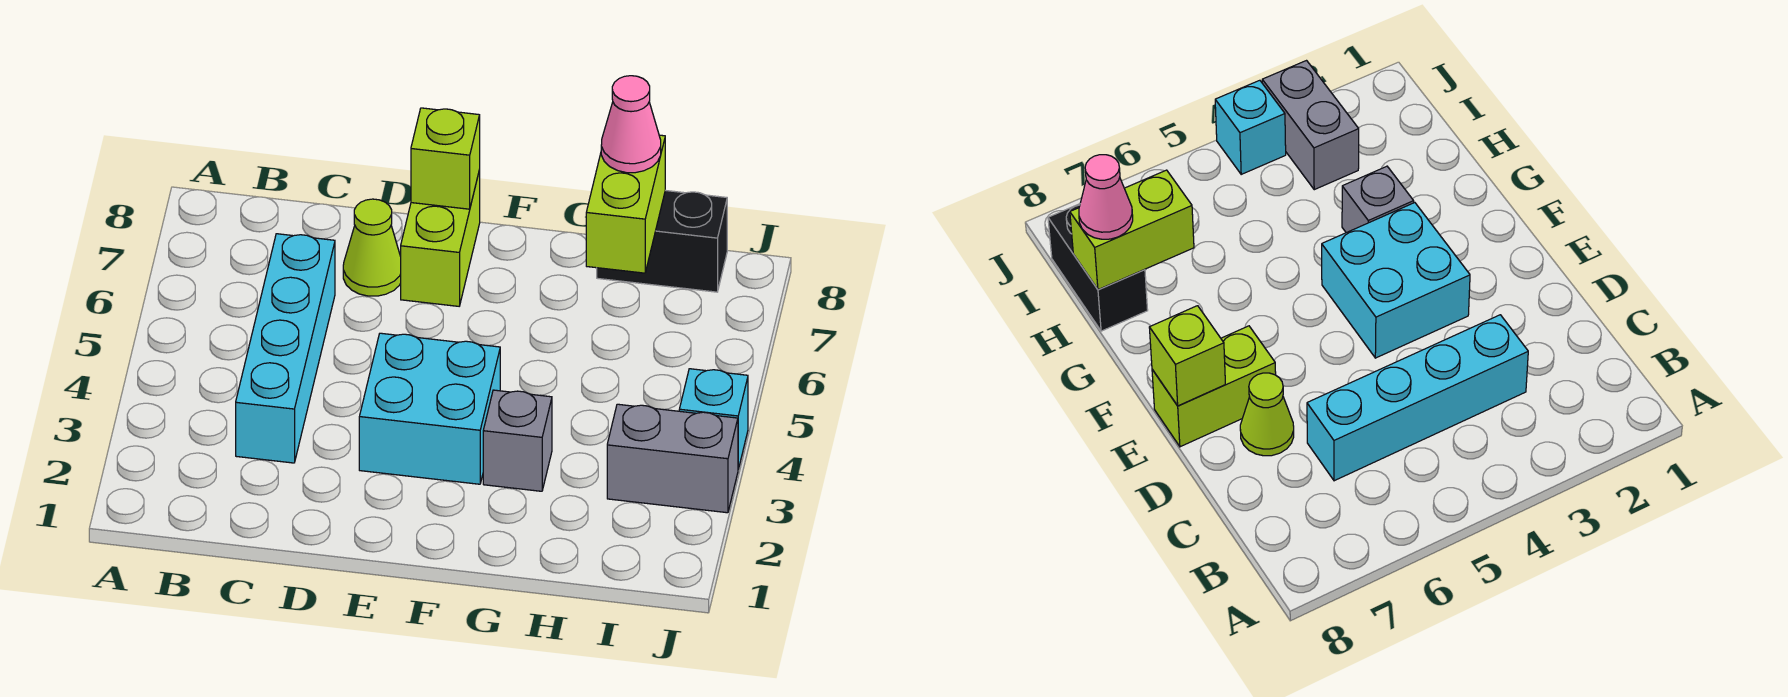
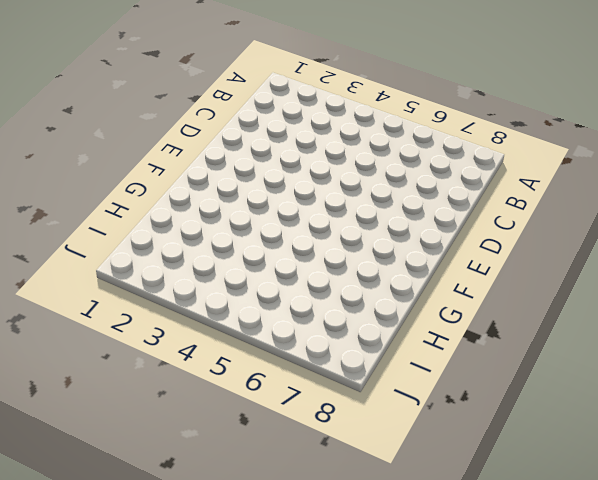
none -> cyan 1x4 brick [236,234,335,463]
none -> lime 1x1 cone [343,199,401,296]

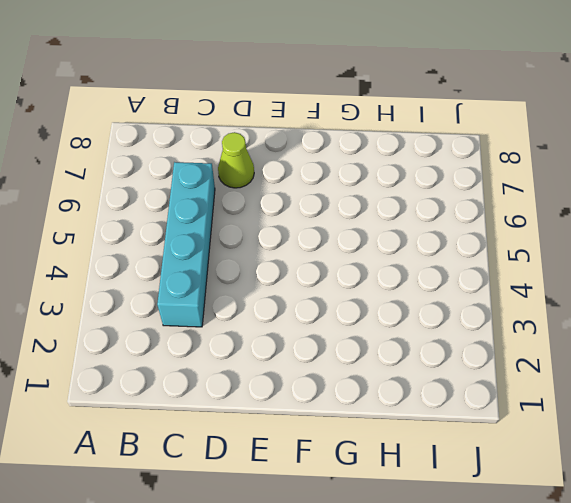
none -> cyan 2x2 brick [359,333,500,484]
none -> lime 1x2 brick [401,170,480,306]

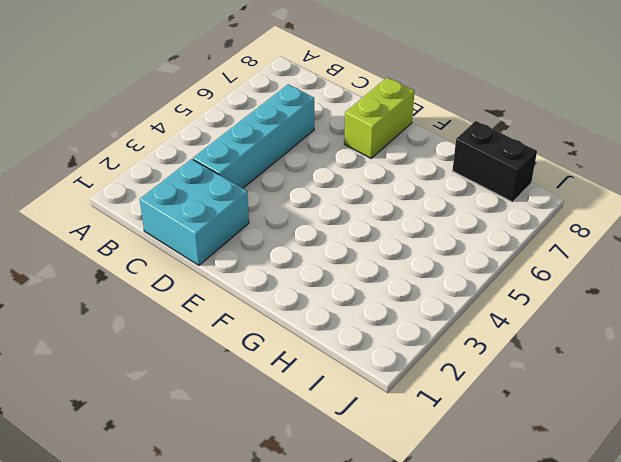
cyan 2x2 brick [140,159,249,265] -> cyan 2x2 brick moved to [359,333,500,484]
none -> lime 1x1 cone [343,199,401,296]
none -> grey 1x1 brick [483,390,552,491]

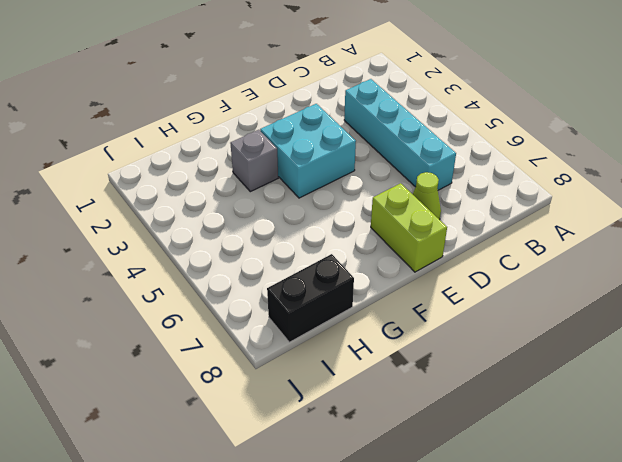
none -> grey 1x2 brick [607,404,738,513]
none -> cyan 1x1 brick [679,369,748,469]

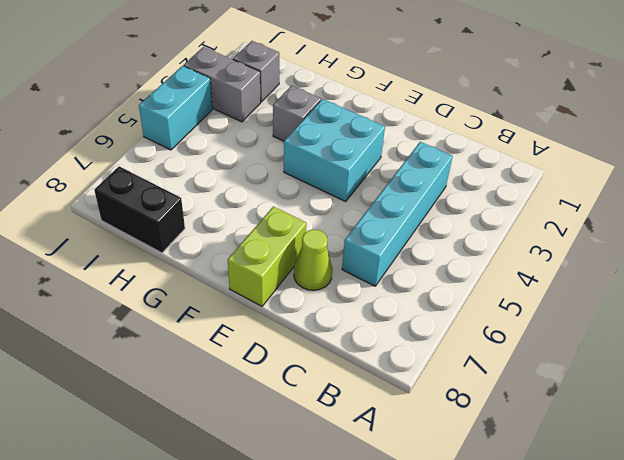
grey 1x1 brick [233,41,279,102] -> none
cyan 1x2 brick [139,66,212,150] -> cyan 1x1 brick [679,369,748,469]
none -> lime 1x1 brick [411,108,480,209]
none -> lime 1x2 brick [586,135,665,273]

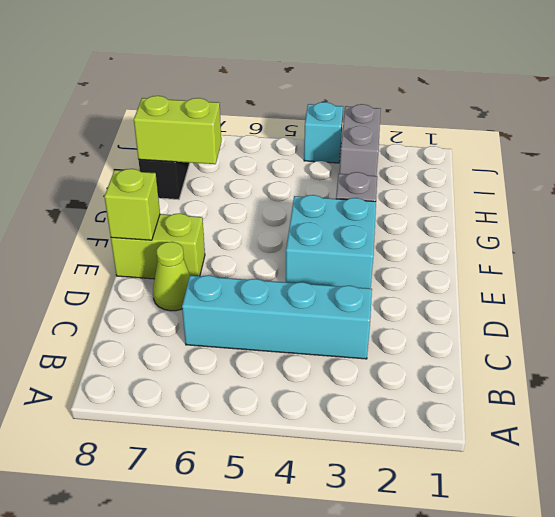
none -> pink 1x1 cone [601,76,661,173]

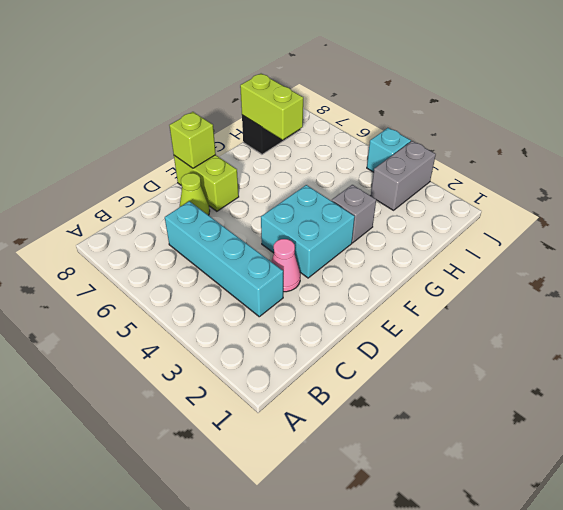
pink 1x1 cone [271,239,300,292] -> pink 1x1 cone moved to [601,76,661,173]

